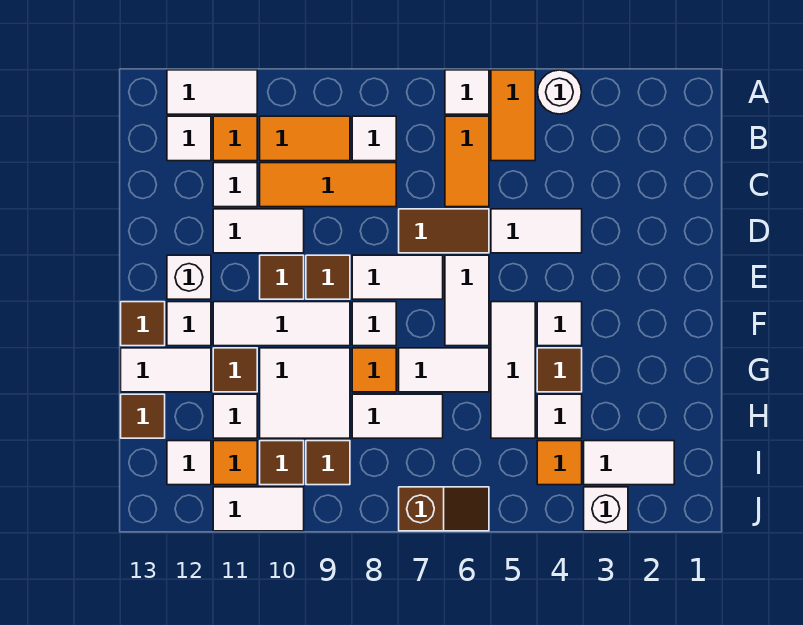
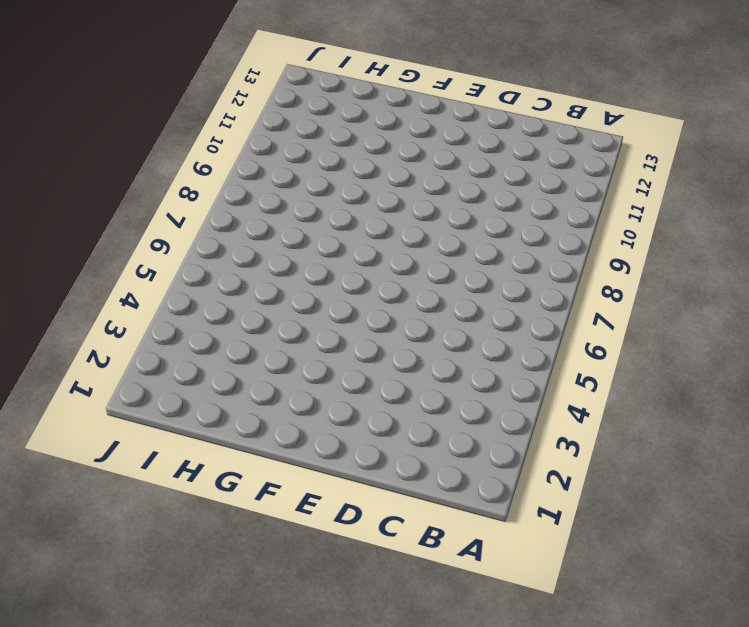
none -> white 1x1 round brick [538,70,582,114]
none -> orange 1x2 tile [491,70,535,161]
none -> white 1x1 tile [445,70,489,114]
none -> white 1x2 tile [167,70,257,114]

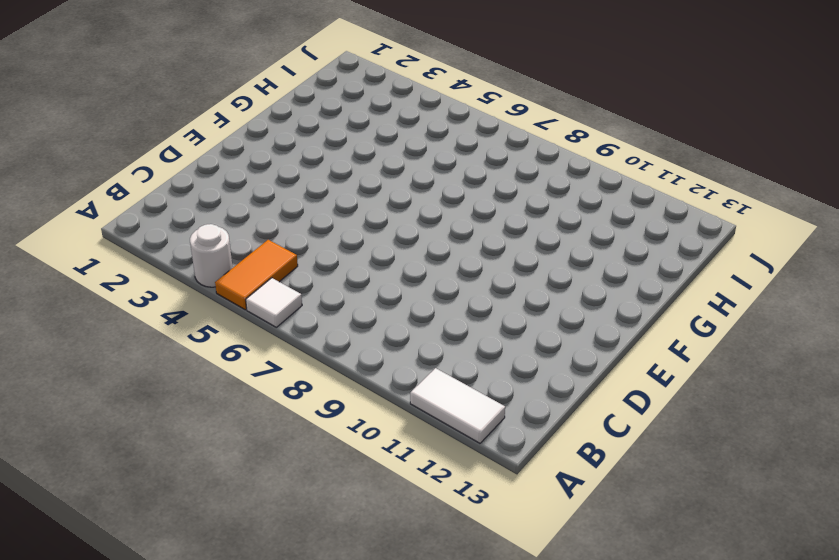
none -> orange 1x2 tile [445,116,489,207]
none -> white 1x1 tile [352,116,396,161]
none -> orange 1x2 tile [260,116,350,161]
none -> orange 1x1 tile [213,116,257,161]

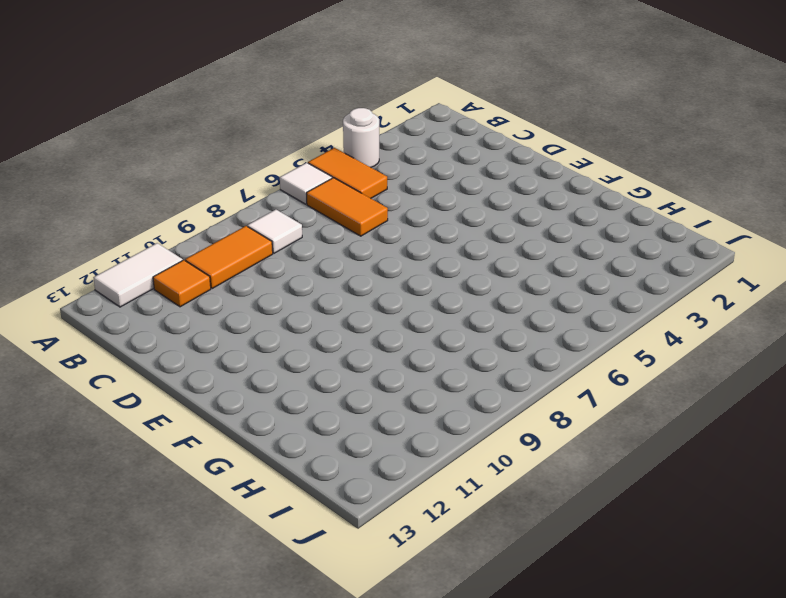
none -> white 1x1 tile [167,116,211,161]
none -> orange 1x3 tile [260,163,396,207]
none -> white 1x1 tile [213,163,257,207]
none -> white 1x2 tile [491,209,582,253]

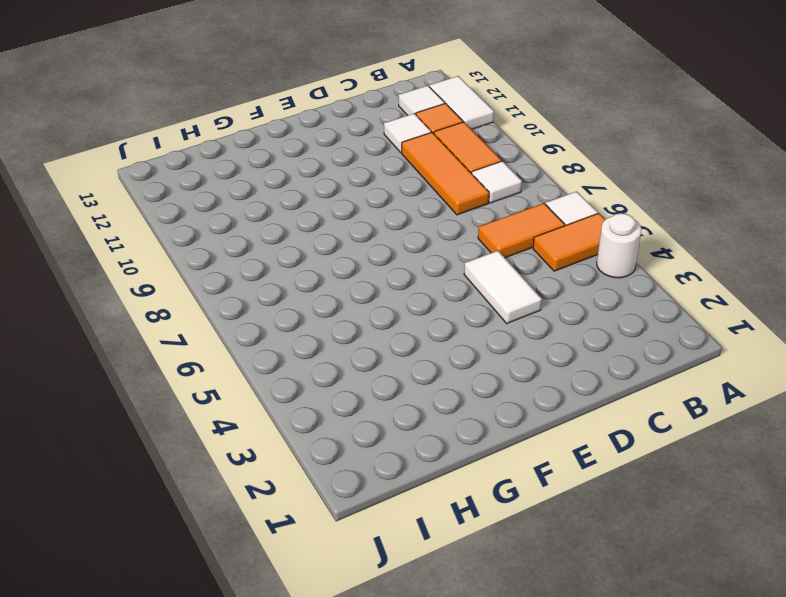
none -> brown 1x2 tile [399,209,489,253]
none -> white 1x2 tile [213,209,304,253]
none -> white 1x2 tile [445,255,489,346]
none -> white 1x2 tile [352,255,443,299]

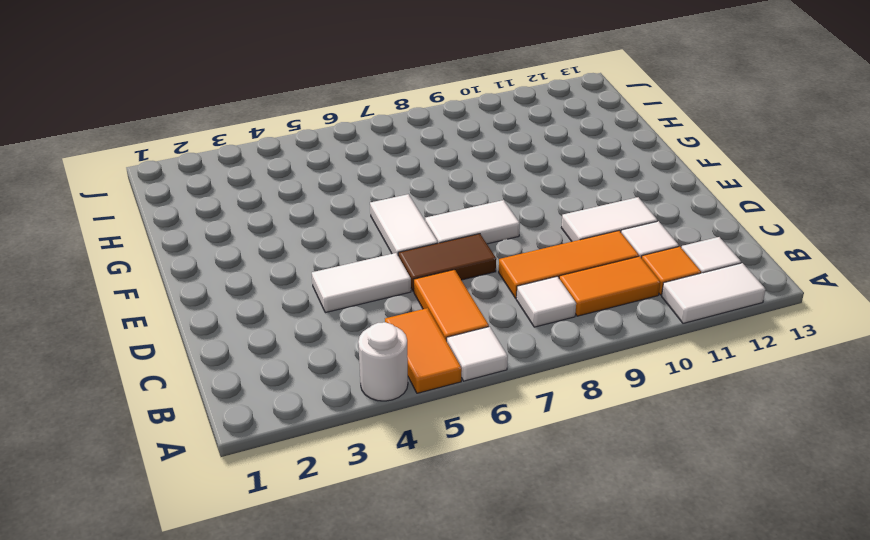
none -> brown 1x1 tile [306,255,350,299]
none -> brown 1x1 tile [260,255,304,299]
none -> white 1x1 brick [167,255,211,299]
none -> white 1x1 tile [537,302,582,346]

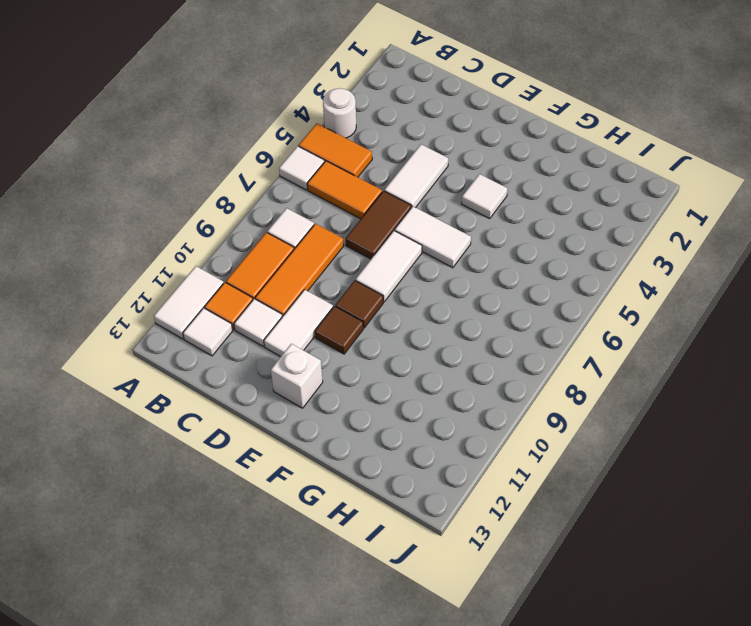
none -> white 1x3 tile [491,302,535,438]
none -> white 1x1 tile [352,302,396,346]
none -> white 1x3 tile [213,302,350,346]
none -> white 1x1 tile [167,302,211,346]

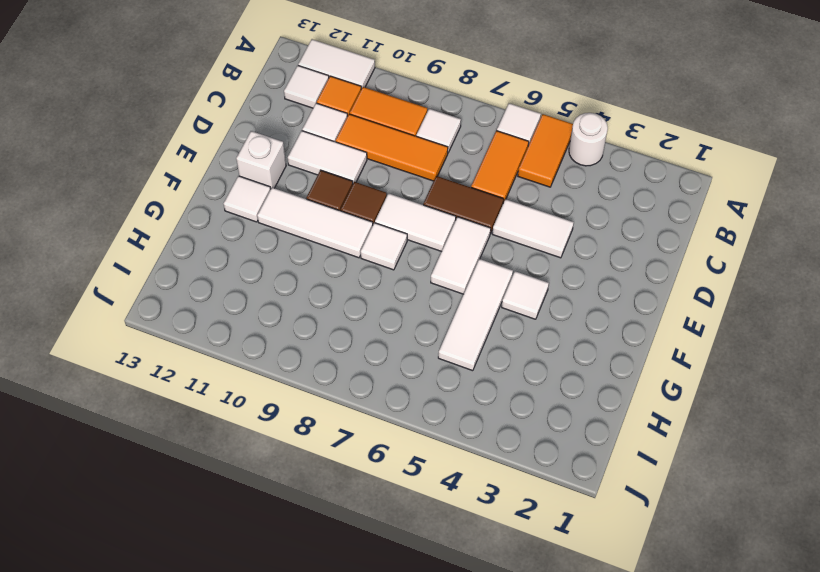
none -> brown 1x1 tile [121,302,165,346]
none -> brown 1x1 tile [537,348,582,392]
none -> white 1x2 tile [399,348,489,392]
none -> orange 1x1 tile [352,348,396,392]

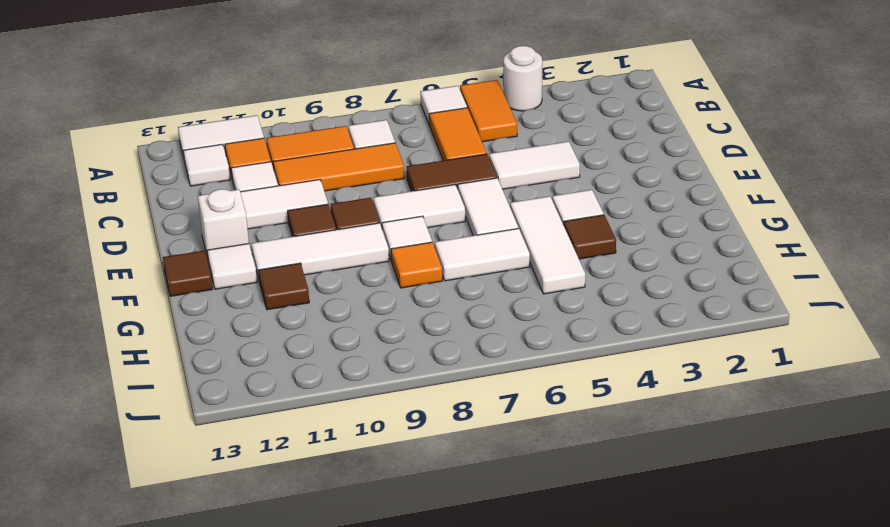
none -> white 2x2 tile [260,348,350,438]
none -> white 1x2 tile [121,348,211,392]
none -> white 1x1 tile [537,394,582,438]
none -> white 1x2 tile [352,394,443,438]

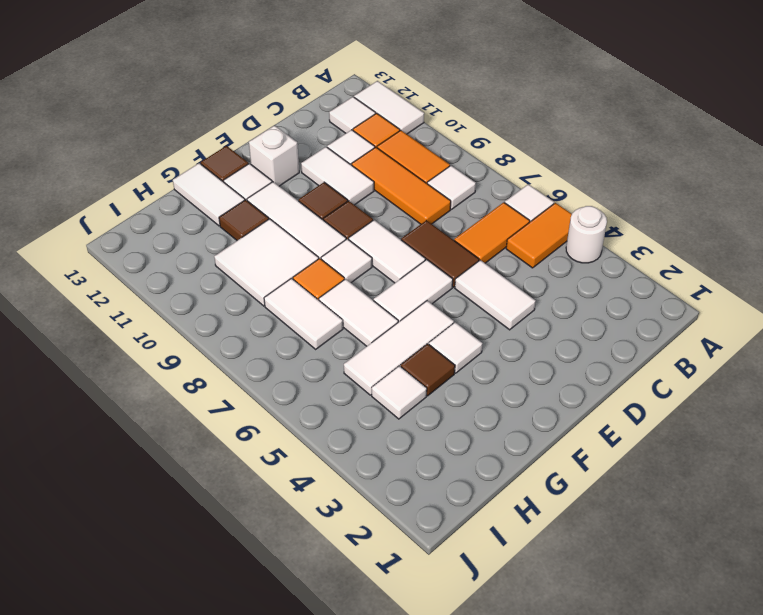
none -> white 1x1 tile [213,394,257,438]
none -> brown 1x1 tile [121,394,165,438]
none -> white 1x2 tile [584,441,674,485]
none -> orange 1x1 tile [537,441,582,485]

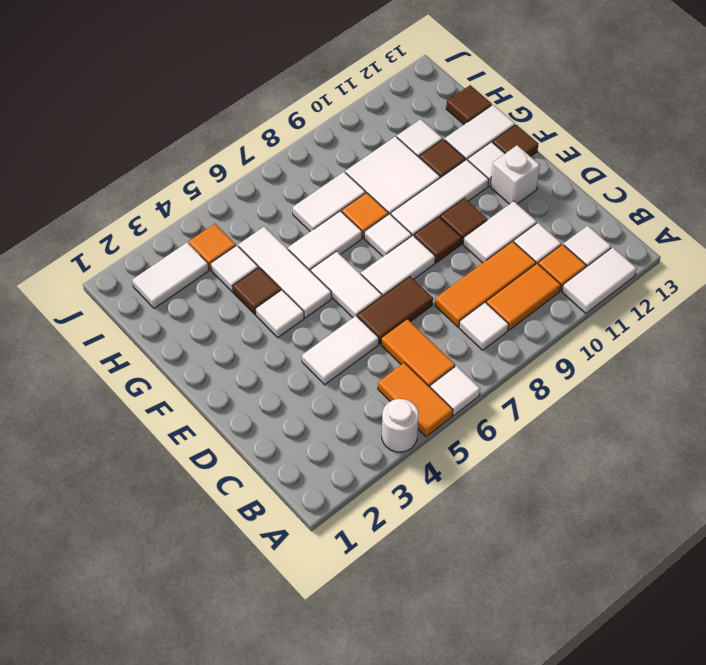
none -> brown 1x1 tile [306,441,350,485]
none -> brown 1x1 tile [260,441,304,485]
none -> orange 1x1 tile [213,441,257,485]
none -> white 1x1 tile [167,441,211,485]

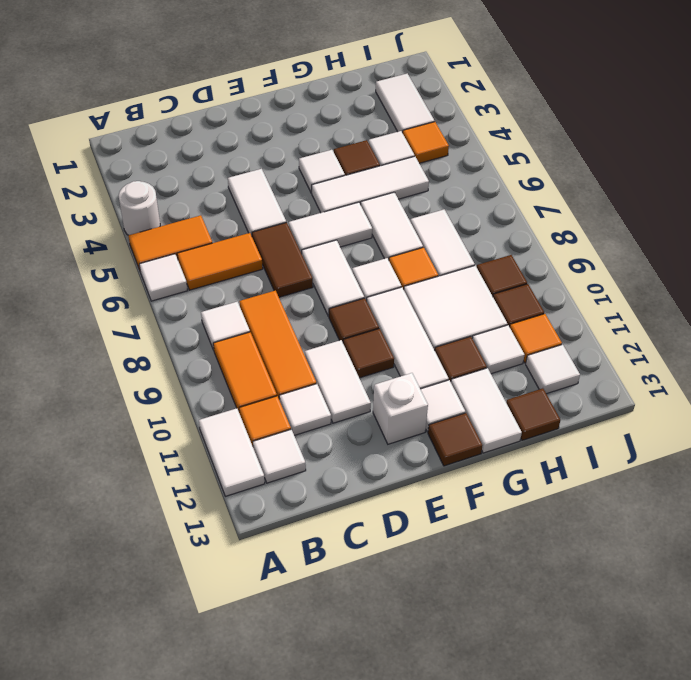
none -> white 1x1 brick [584,487,628,531]
none -> brown 1x2 slope [399,487,489,531]
none -> white 1x2 tile [213,487,304,531]

